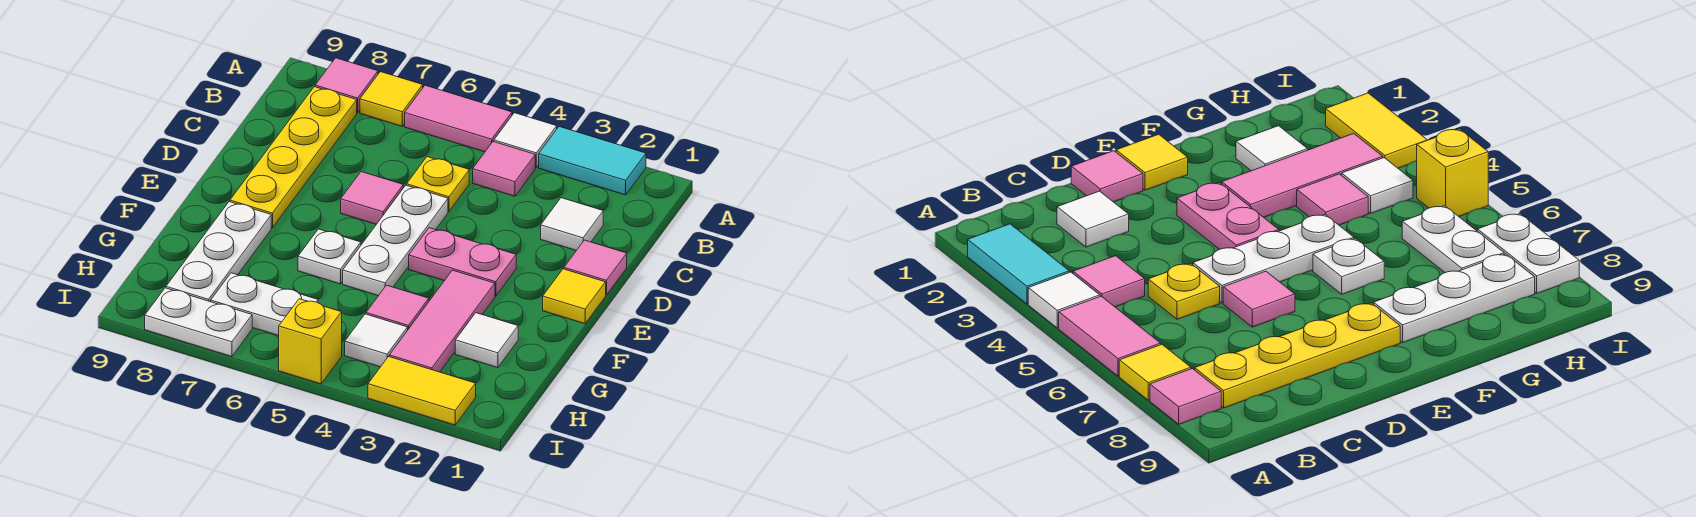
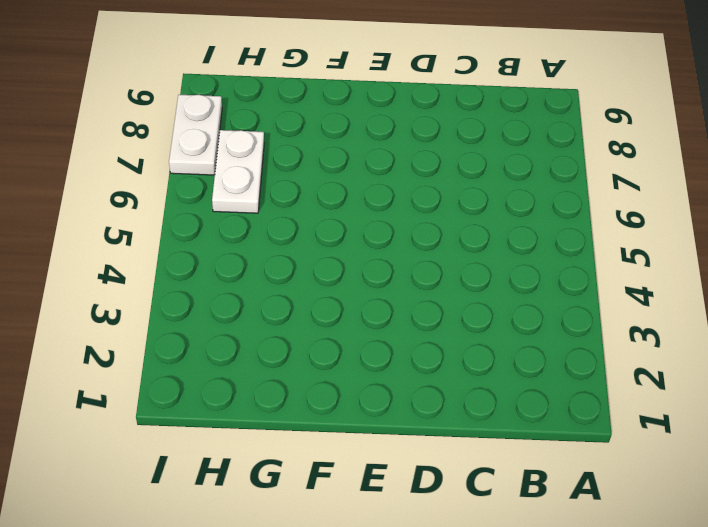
none -> cyan 1x2 tile [539,127,646,195]
none -> white 1x1 tile [494,113,557,167]
none -> pink 1x2 tile [405,85,512,152]

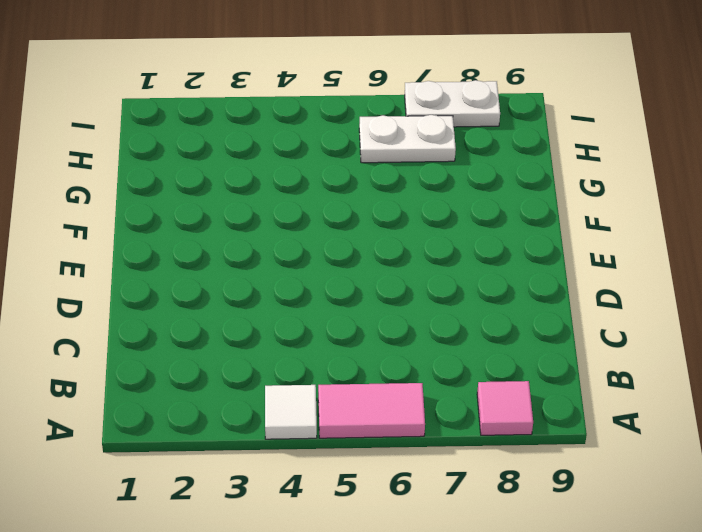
none -> cyan 1x2 tile [539,127,646,195]
none -> yellow 1x1 tile [360,72,423,126]
none -> pink 1x1 tile [473,142,535,196]

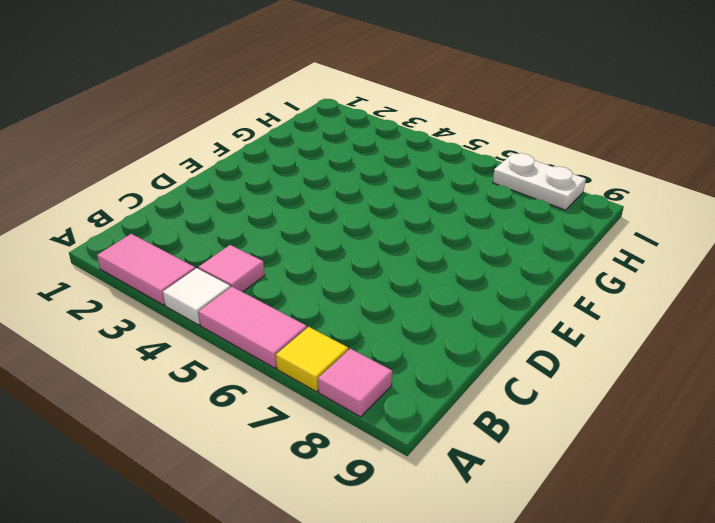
pink 1x2 tile [97,234,195,305] -> cyan 1x2 tile [539,127,646,195]
none -> yellow 1x4 plate [230,87,357,228]
none -> white 1x1 tile [541,198,603,251]
none -> yellow 1x1 plate [407,157,469,211]

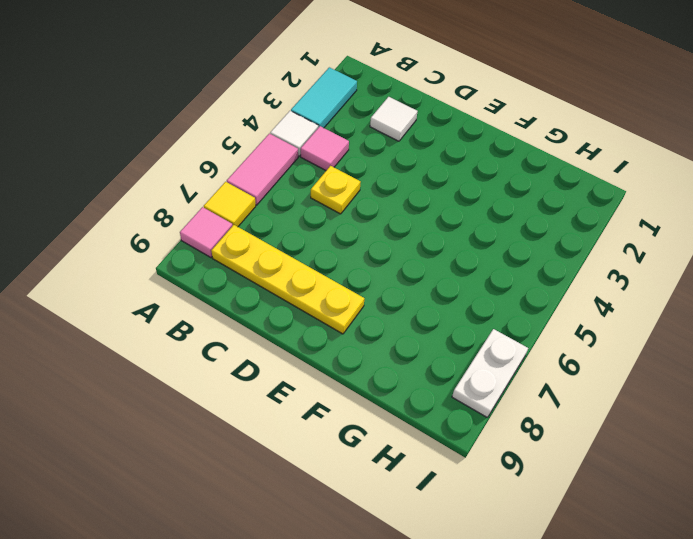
none -> pink 1x1 tile [564,240,627,295]
none -> white 1x3 plate [343,185,448,296]
none -> pink 1x1 tile [341,172,403,224]

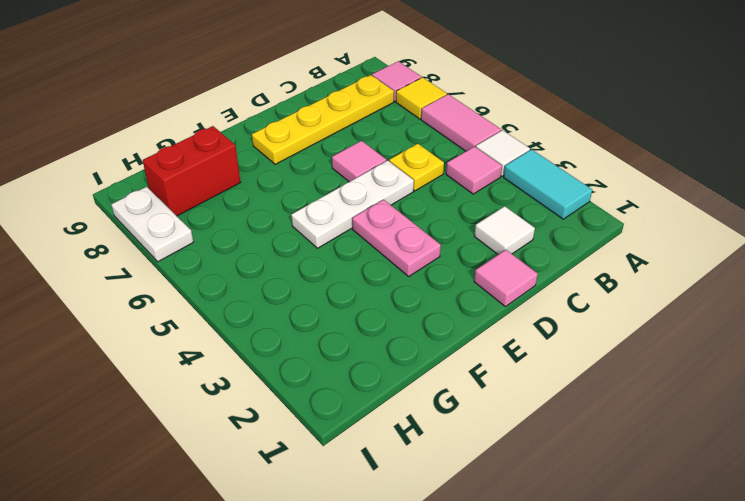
red 1x2 brick [143,126,241,216] -> white 1x3 plate [166,202,271,302]
none -> yellow 1x1 tile [543,269,606,324]
none -> pink 1x3 tile [389,270,495,372]
none -> white 1x1 plate [298,229,361,284]

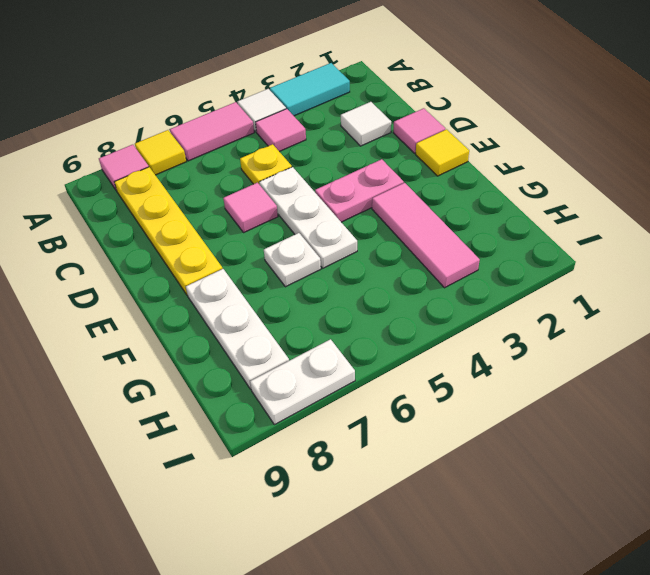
none -> white 1x1 tile [455,313,518,368]
none -> pink 1x1 tile [366,285,429,329]
none -> white 1x1 tile [345,314,408,367]

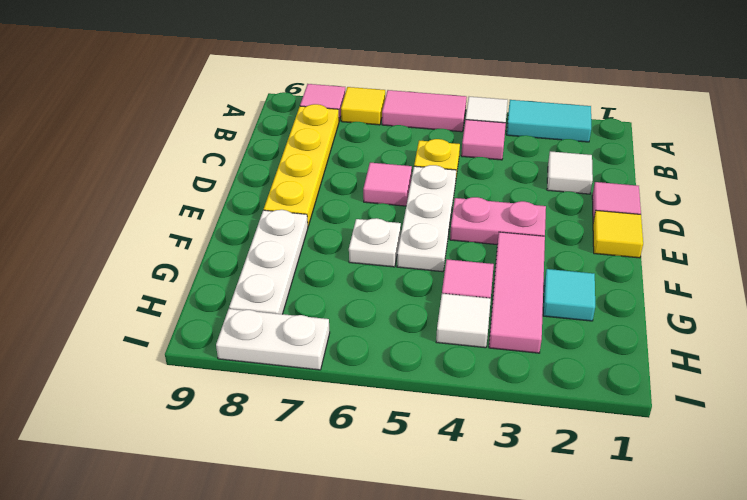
cyan 1x1 tile [543,269,595,321] -> white 1x1 tile [455,313,518,368]
none -> white 1x2 plate [211,273,318,336]
none -> yellow 1x2 tile [368,357,476,425]
none -> yellow 1x1 brick [279,299,342,384]

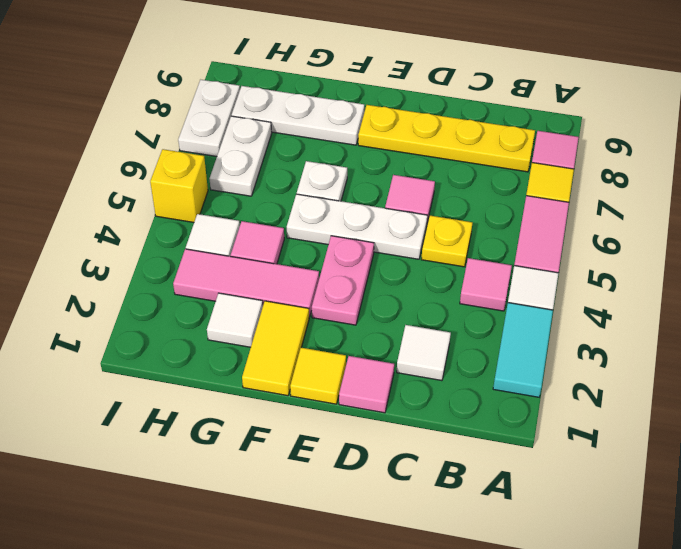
yellow 1x2 tile [242,301,309,396] -> yellow 1x2 tile moved to [368,357,476,425]

